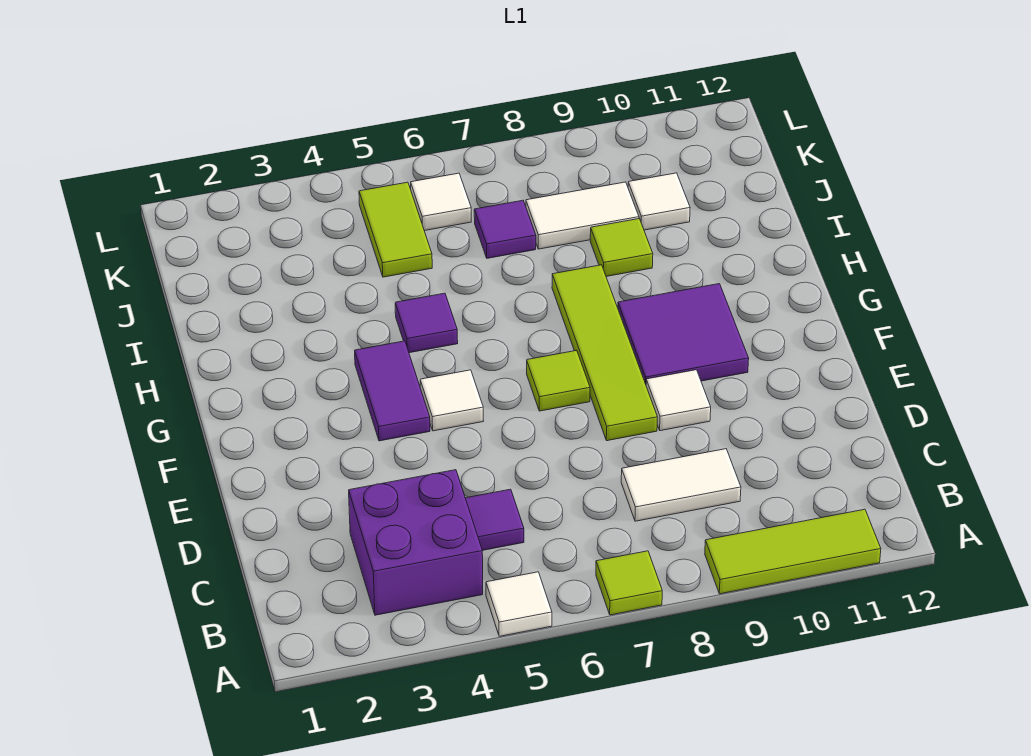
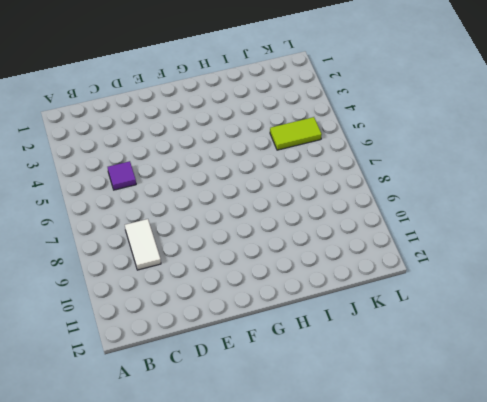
none -> white 1x1 tile [486,572,552,636]
none -> lime 1x1 tile [596,551,662,615]
none -> lime 1x3 tile [705,509,881,594]

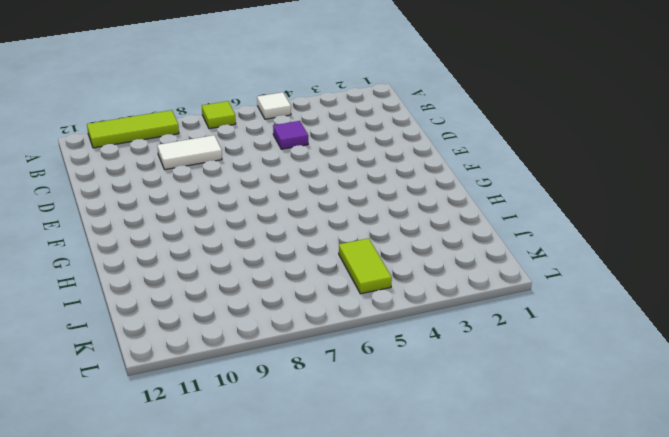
none -> purple 2x2 brick [349,470,483,615]
none -> lime 1x4 tile [552,265,658,441]
none -> white 1x1 tile [646,370,711,431]

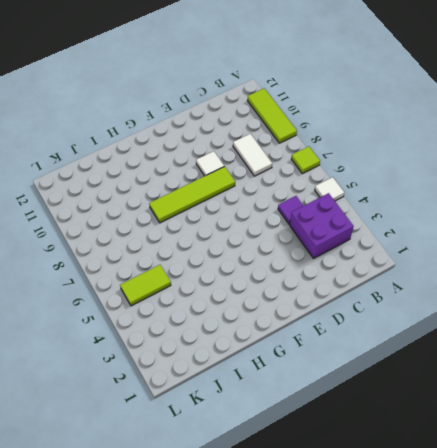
none -> purple 1x2 tile [355,341,430,441]
none -> white 1x1 tile [420,370,483,431]
none -> lime 1x1 tile [527,350,590,411]

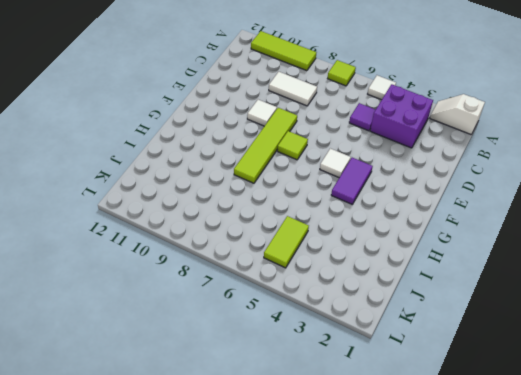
white 1x2 slope [430,94,485,134] -> none
none -> purple 2x2 tile [618,284,749,384]
none -> purple 1x1 tile [395,293,458,353]
none -> lime 1x1 tile [590,219,653,276]

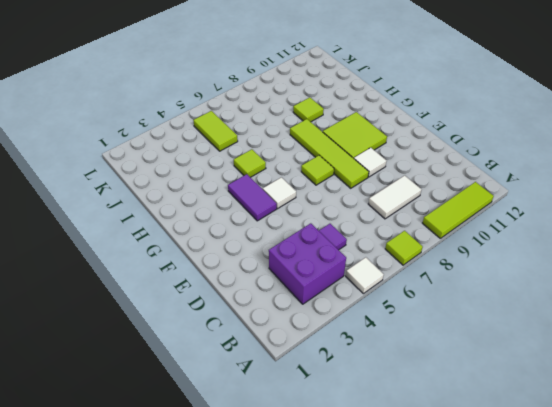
lime 2x2 tile [323,112,387,158] -> purple 2x2 tile [618,284,749,384]
lime 1x1 tile [234,149,266,177] -> purple 1x1 tile [395,293,458,353]
none -> purple 1x1 tile [474,200,536,258]
none -> white 1x2 tile [526,182,639,249]
none -> white 1x1 tile [628,173,690,230]

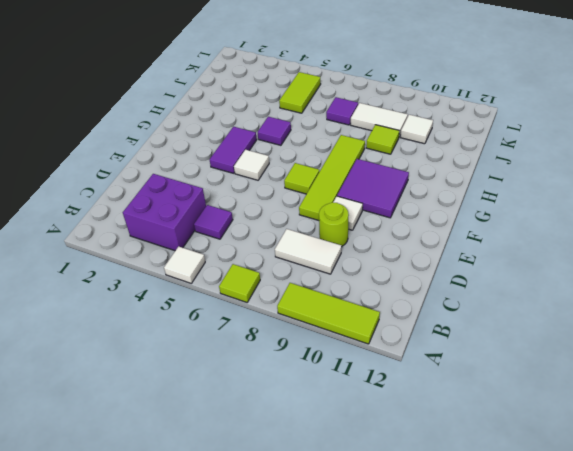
lime 1x1 round brick [319,202,349,247] -> none
none -> white 1x1 tile [411,173,471,231]

